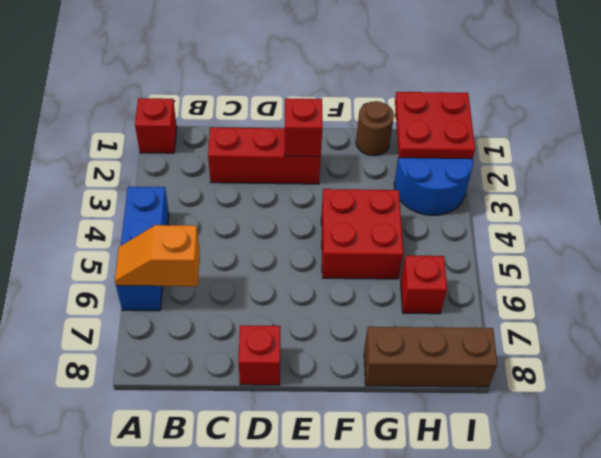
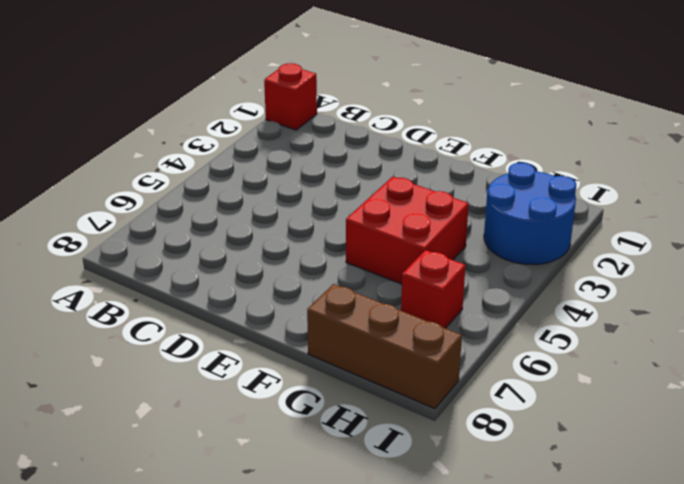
none -> blue 1x3 brick [116,187,169,311]
none -> red 1x3 brick [208,127,321,184]
none -> red 1x1 brick [239,325,281,385]

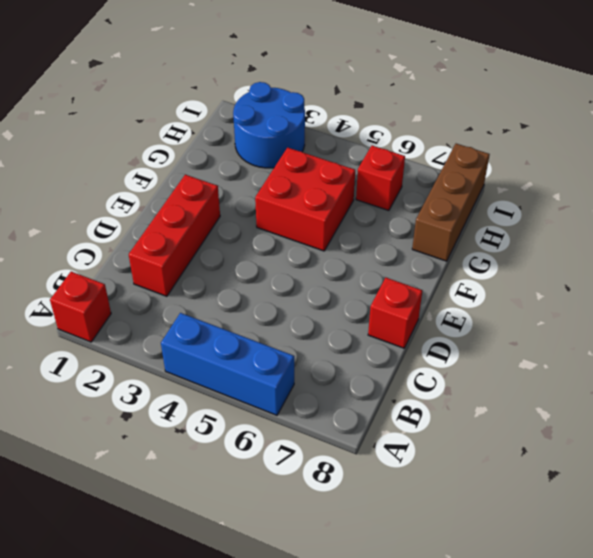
none -> brown 1x1 round brick [356,101,394,156]
none -> orange 1x2 slope [115,225,200,286]
none -> red 1x1 brick [284,98,323,157]

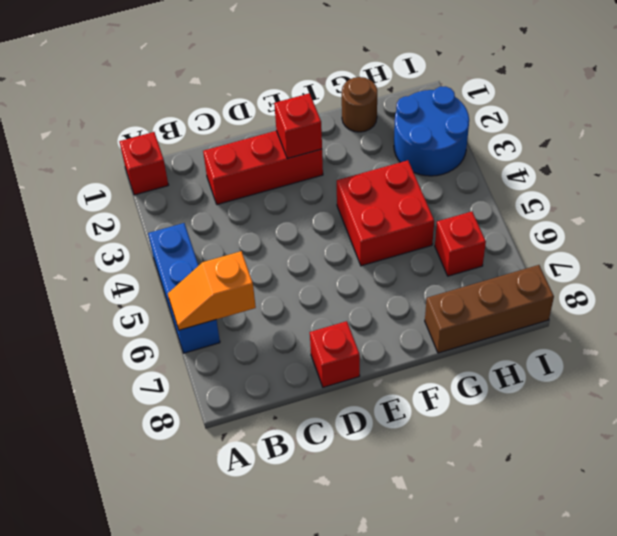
none -> red 2x2 plate [395,92,475,159]

